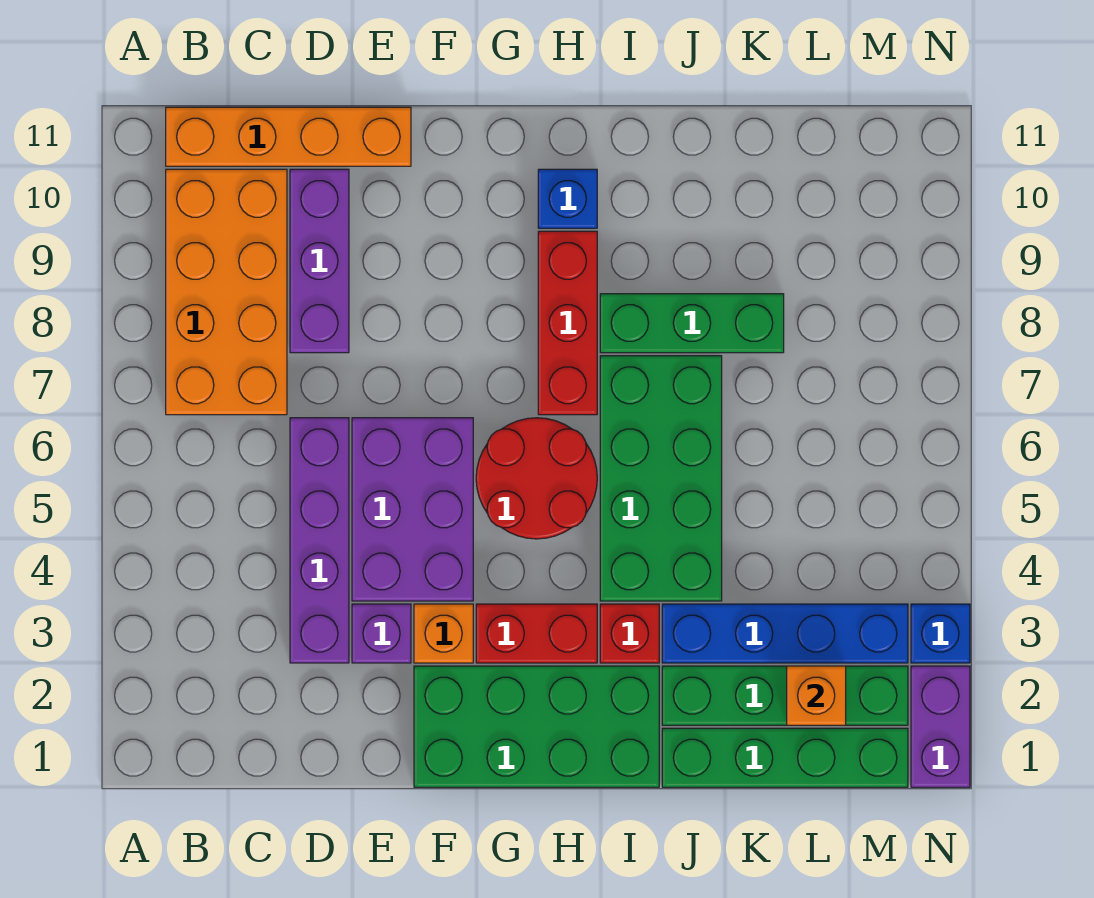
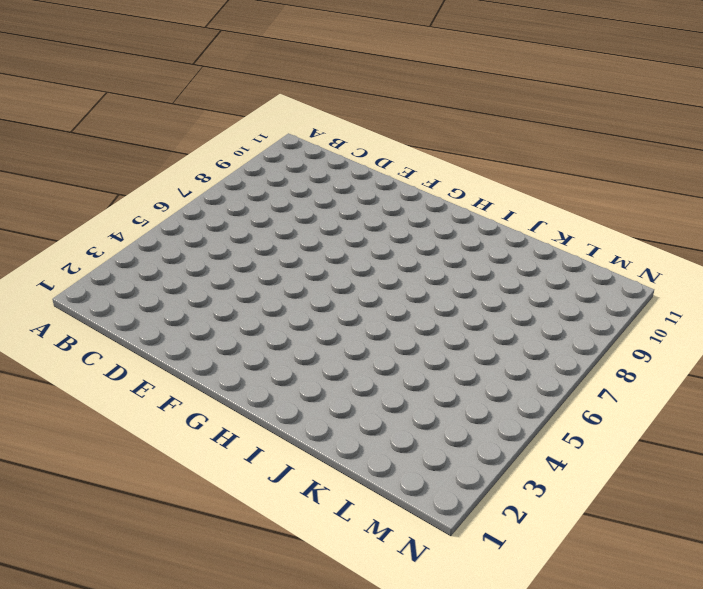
none -> orange 2x4 brick [166,169,287,415]
none -> orange 1x4 brick [166,107,411,166]
none -> purple 1x4 brick [290,418,349,663]

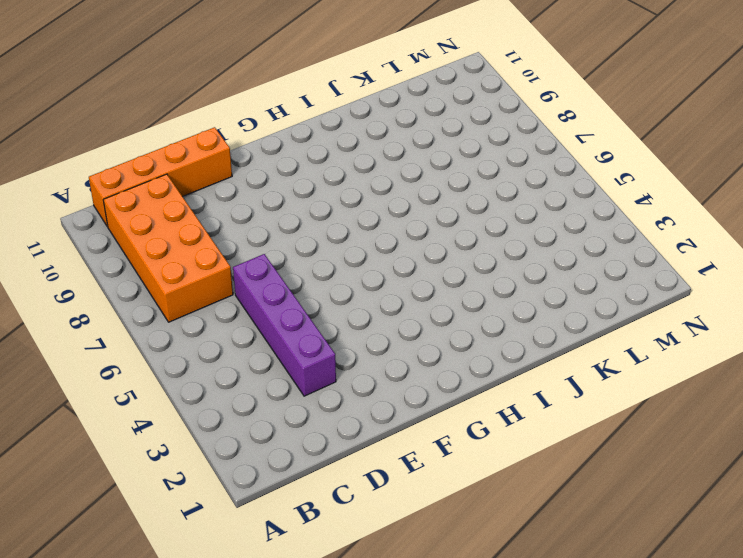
none -> purple 1x3 brick [290,169,349,353]
none -> purple 1x1 brick [352,604,411,663]
none -> purple 2x3 brick [352,418,473,601]

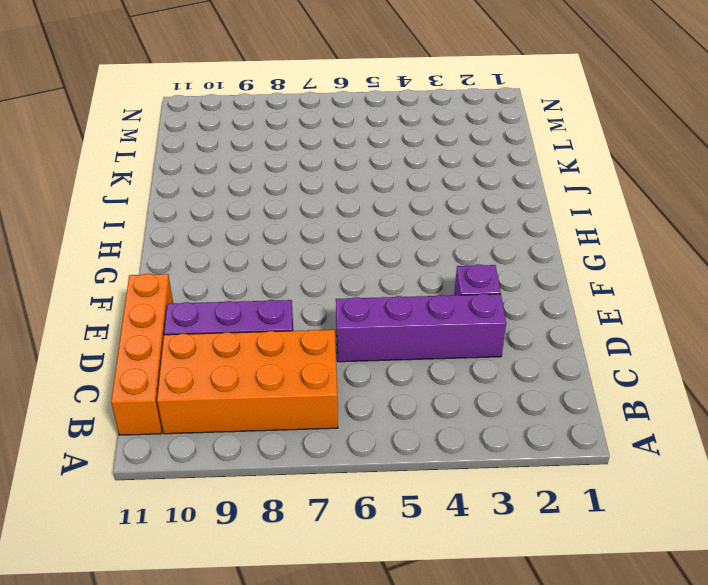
none -> purple 2x3 brick [352,418,473,601]
none -> green 2x4 brick [414,666,659,787]
none -> orange 1x1 brick [414,604,473,663]

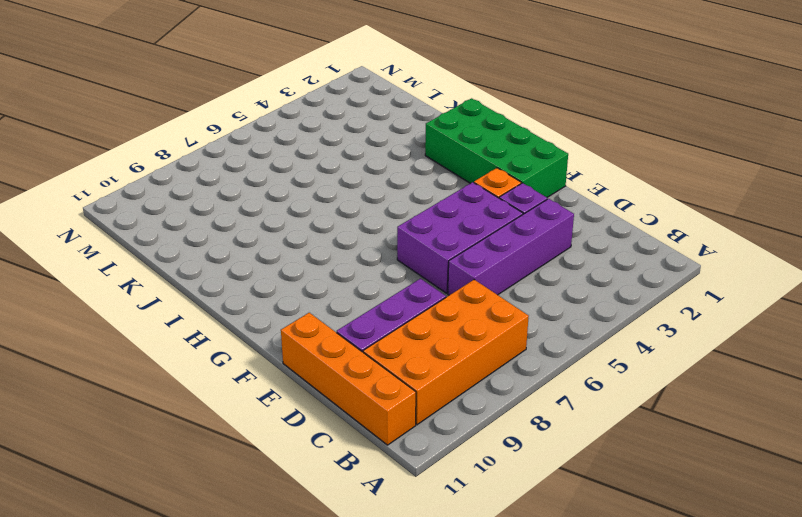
none -> red 1x2 brick [476,604,597,663]
none -> red 2x2 round brick [476,418,597,539]
none -> red 1x3 brick [538,231,597,415]

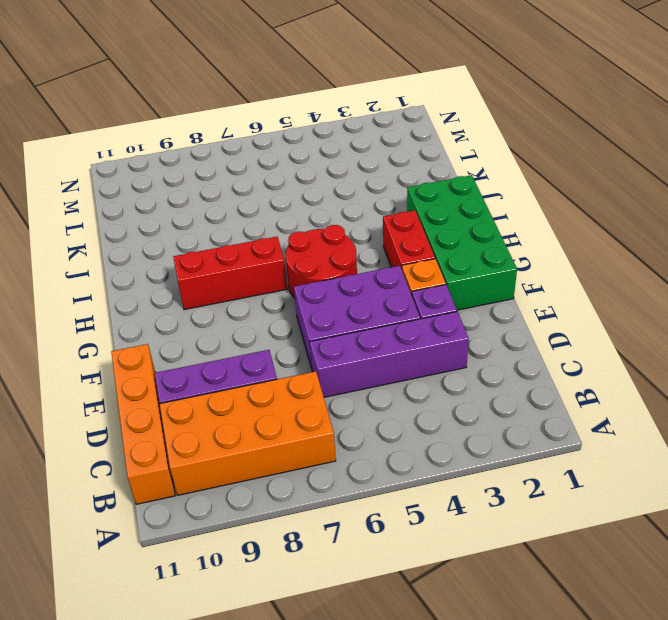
none -> blue 1x1 brick [538,169,597,228]
none -> red 1x1 brick [600,604,659,663]
none -> green 2x4 brick [600,356,722,601]

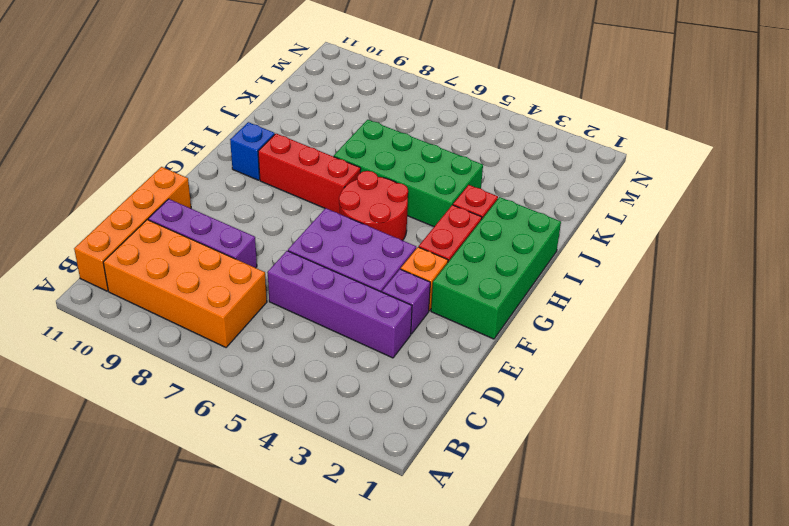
none -> green 1x3 brick [600,294,784,353]
none -> green 1x4 brick [662,728,908,787]
none -> green 1x4 brick [662,666,908,725]

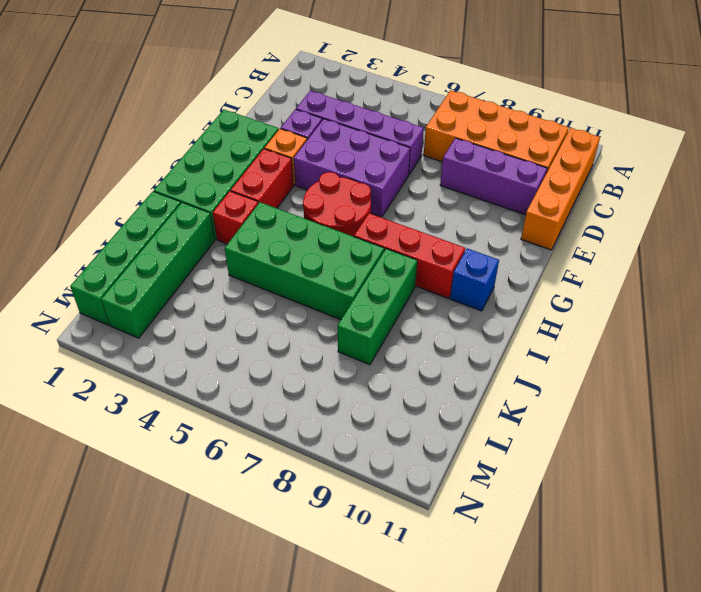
none -> blue 1x4 brick [662,604,908,663]
none -> purple 1x2 brick [911,666,970,787]
none -> blue 1x1 brick [911,604,970,663]

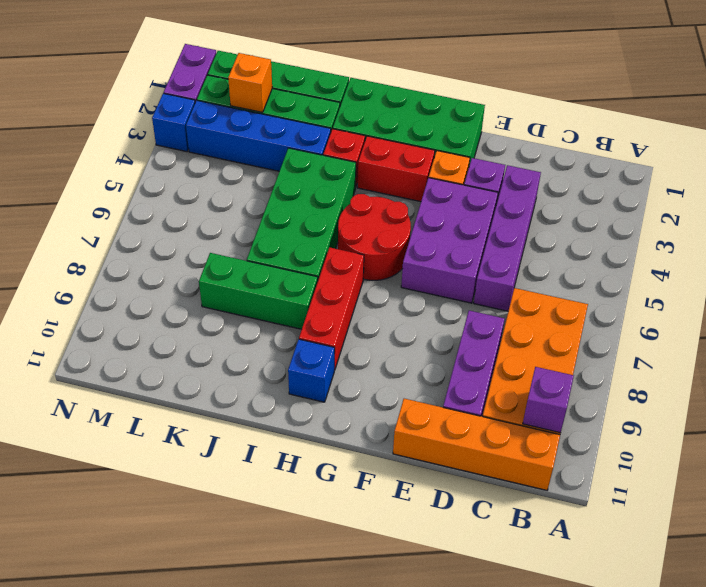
purple 1x1 brick [523,367,574,433] -> none

